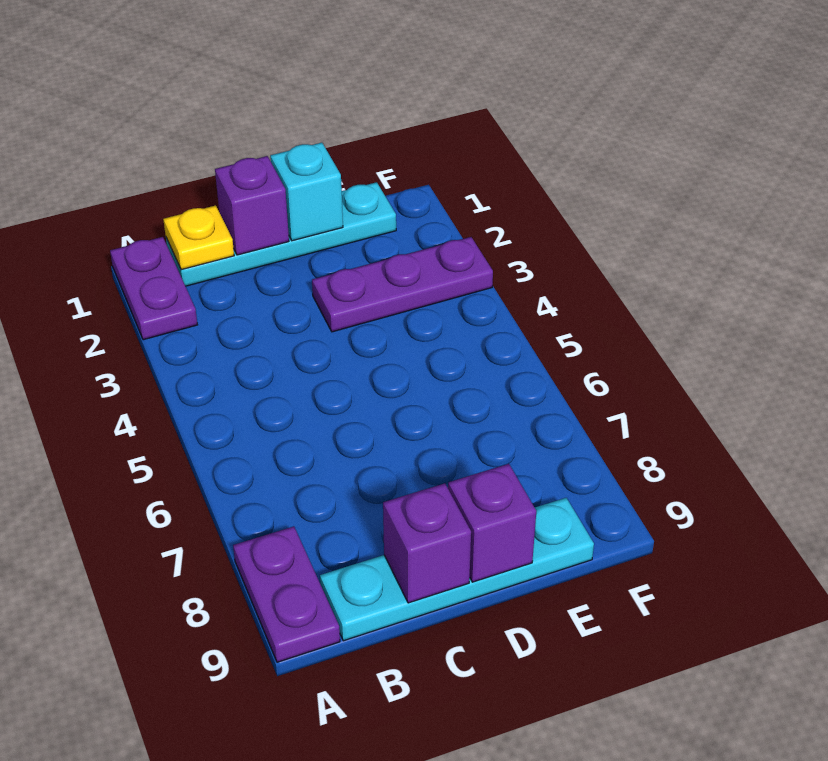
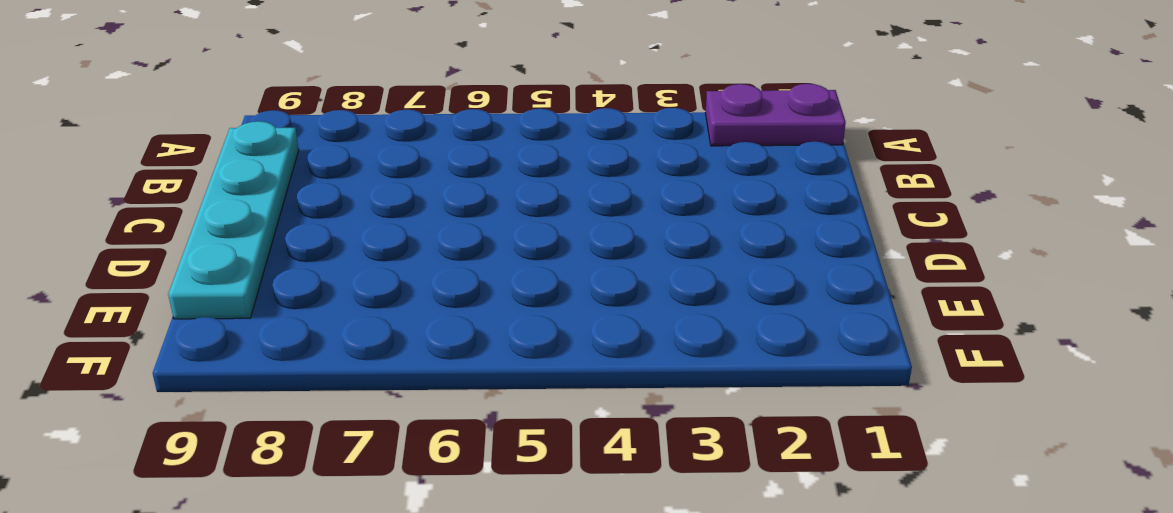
none -> purple 1x2 plate [233,526,340,662]
none -> cyan 1x4 plate [166,182,396,286]

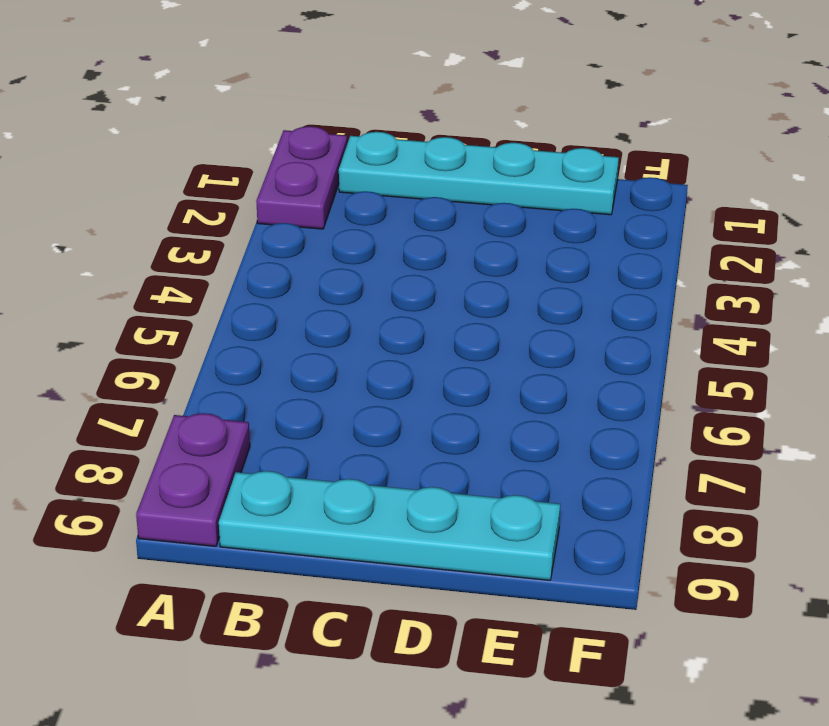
none -> purple 1x3 plate [312,237,493,332]
none -> yellow 1x1 plate [163,205,234,270]

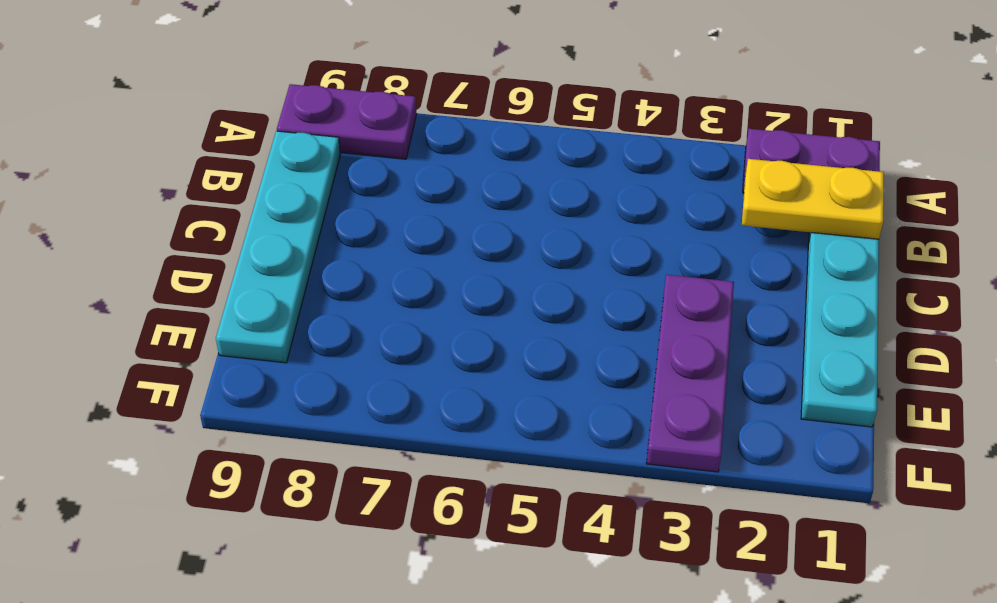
yellow 1x2 plate [742,159,884,239] -> yellow 1x1 plate [163,205,234,270]
none -> purple 1x1 brick [215,156,289,255]
none -> purple 1x1 brick [383,483,471,603]

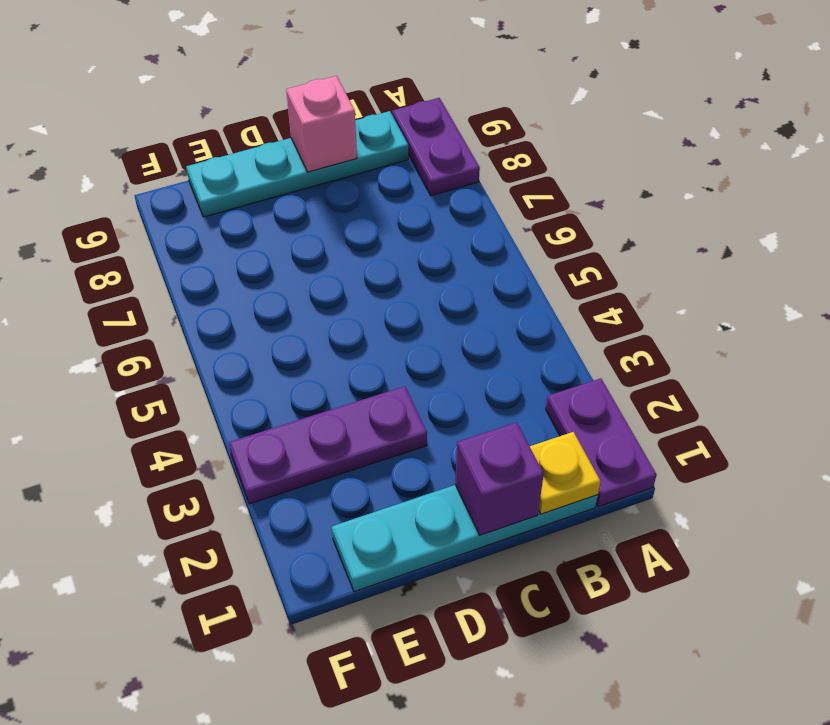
pink 1x1 brick [286,76,357,172] -> purple 1x1 brick [383,483,471,603]
none -> cyan 1x1 brick [270,143,343,241]
none -> purple 1x1 brick [448,464,536,582]

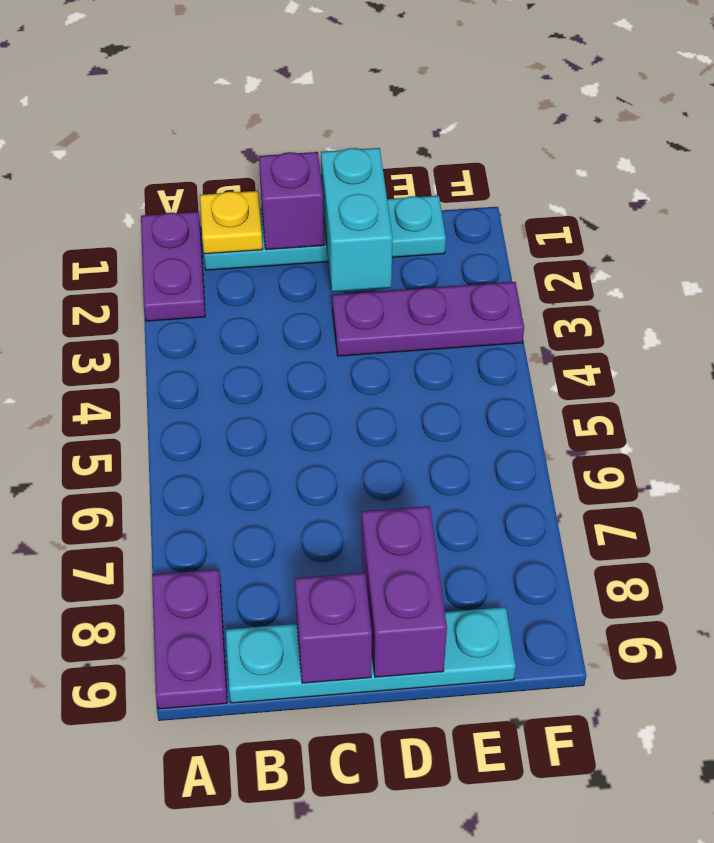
cyan 1x2 brick [321,148,392,292] -> cyan 1x1 brick [270,143,343,241]
purple 1x2 brick [362,506,447,677] -> purple 1x1 brick [448,464,536,582]

